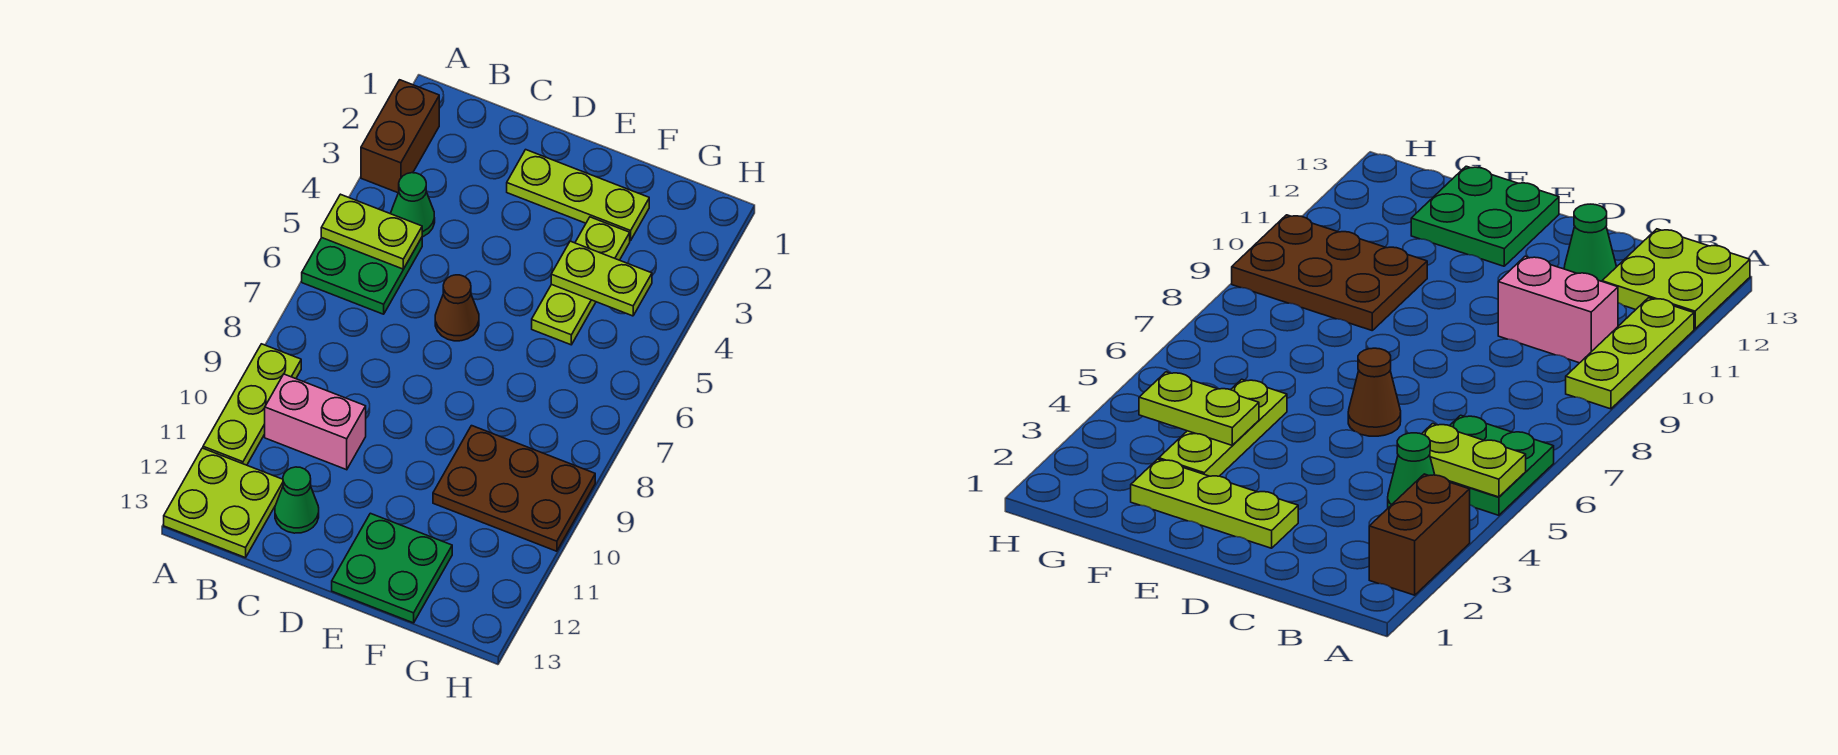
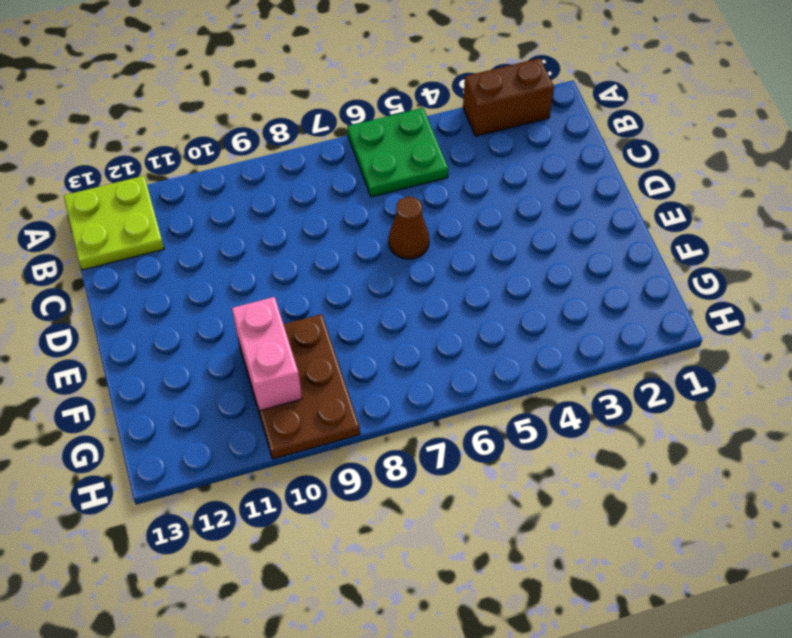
pink 1x2 brick [232,297,302,411] -> pink 1x2 brick moved to [265,374,366,470]
none -> lime 1x3 plate [203,344,301,465]
none -> green 1x1 cone [391,173,435,237]
none -> green 1x1 cone [275,467,319,533]

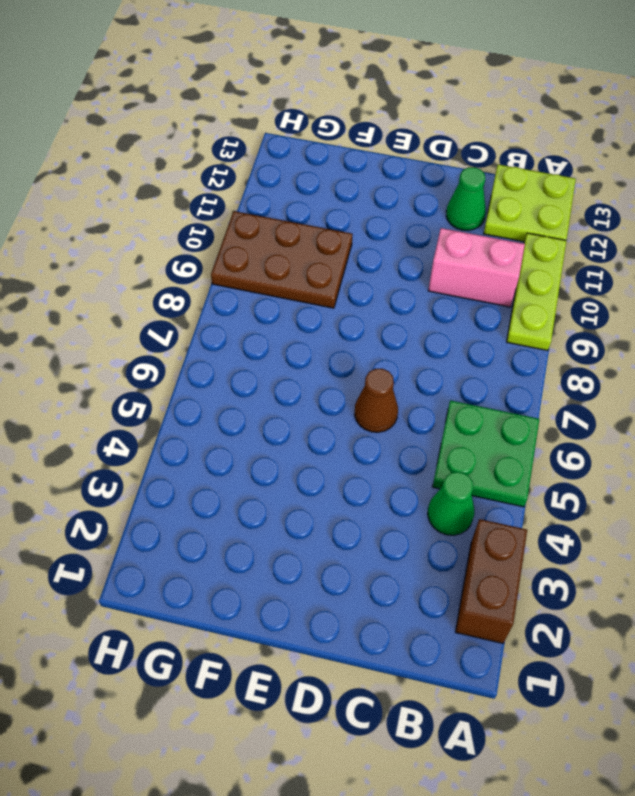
none -> lime 1x3 plate [507,150,649,241]
none -> green 2x2 plate [332,513,452,623]
none -> lime 1x3 plate [532,217,630,345]

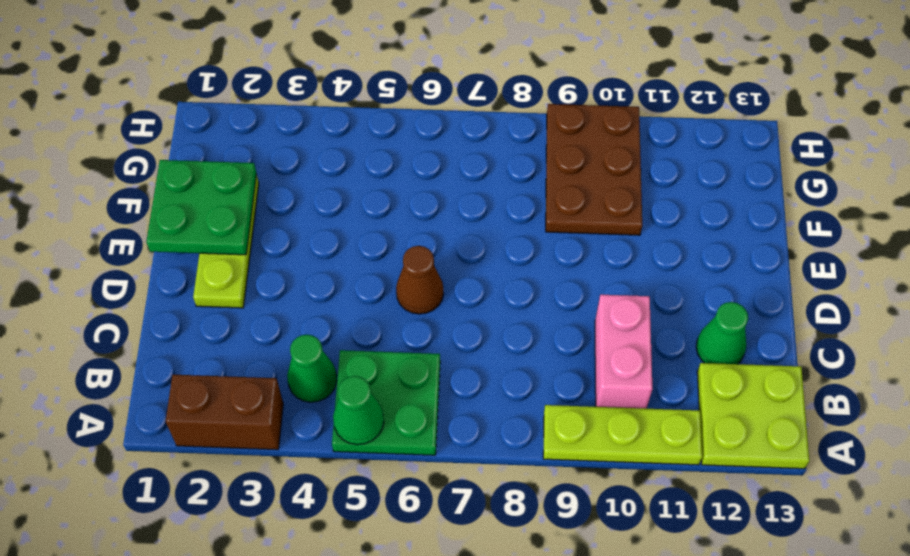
green 1x1 cone [333,376,384,445] -> lime 1x2 plate [321,194,422,269]
green 2x2 plate [146,160,256,255] -> green 2x2 plate moved to [332,513,452,623]
none -> lime 1x3 plate [532,217,630,345]
none -> lime 1x2 plate [551,241,652,316]

